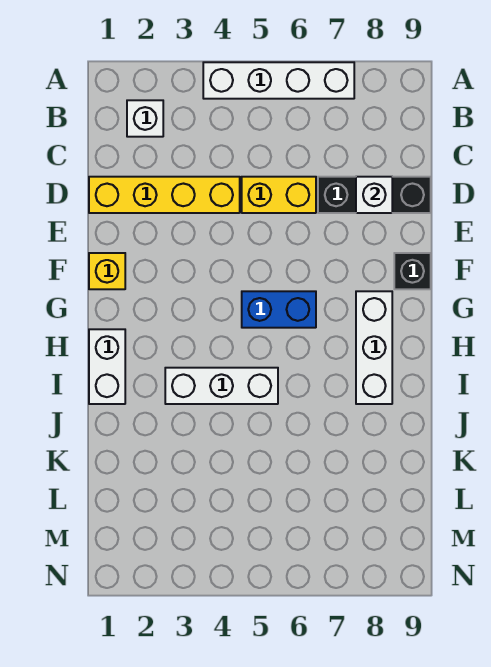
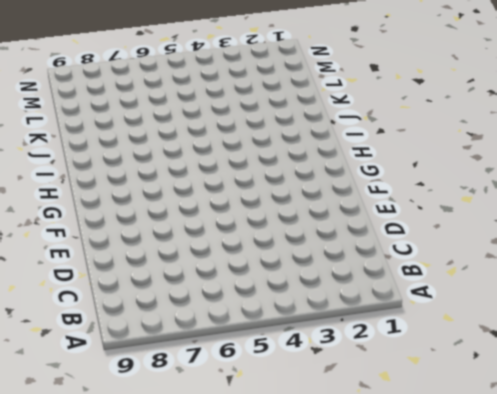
none -> white 1x4 brick [203,62,354,99]
none -> white 1x1 brick [127,100,163,137]
none -> yellow 1x4 brick [89,177,240,213]

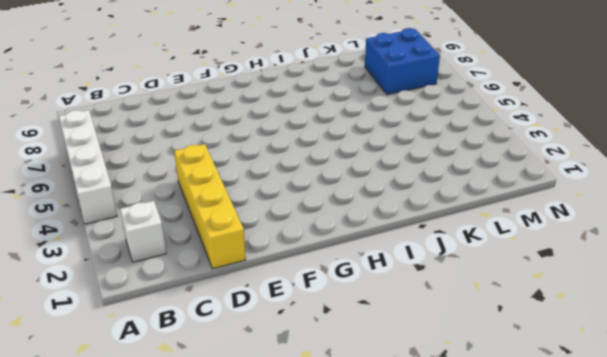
blue 2x2 brick [365,28,440,95] -> none
none -> yellow 1x2 brick [242,177,316,213]
none -> black 1x3 brick [318,177,431,213]
none -> yellow 1x1 brick [89,253,125,289]

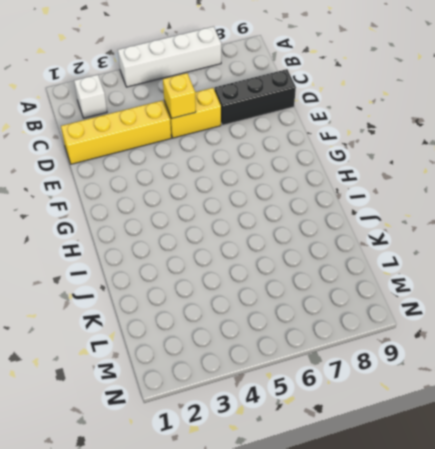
yellow 1x1 brick [163,73,196,119] -> yellow 1x1 brick moved to [89,253,125,289]
none -> black 1x1 brick [394,253,431,289]
none -> blue 1x2 brick [242,291,316,328]
none -> white 1x3 brick [356,291,392,404]

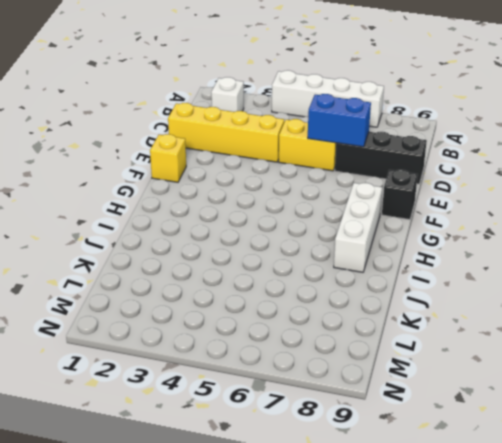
blue 1x2 brick [308,94,371,147] -> blue 1x2 brick moved to [242,291,316,328]
none -> white 1x2 brick [89,329,125,404]
none -> white 1x3 brick [165,368,278,404]
none -> white 1x1 brick [356,177,392,213]

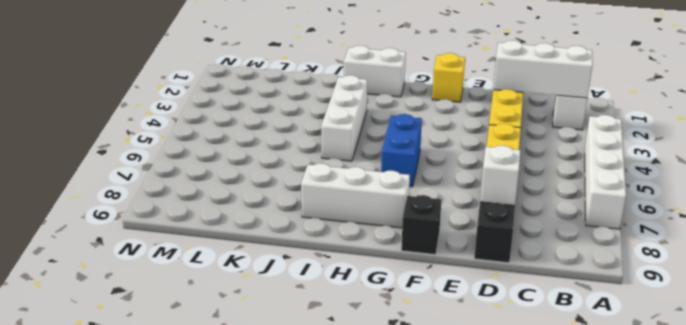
white 1x3 brick [493,40,593,98] -> none

